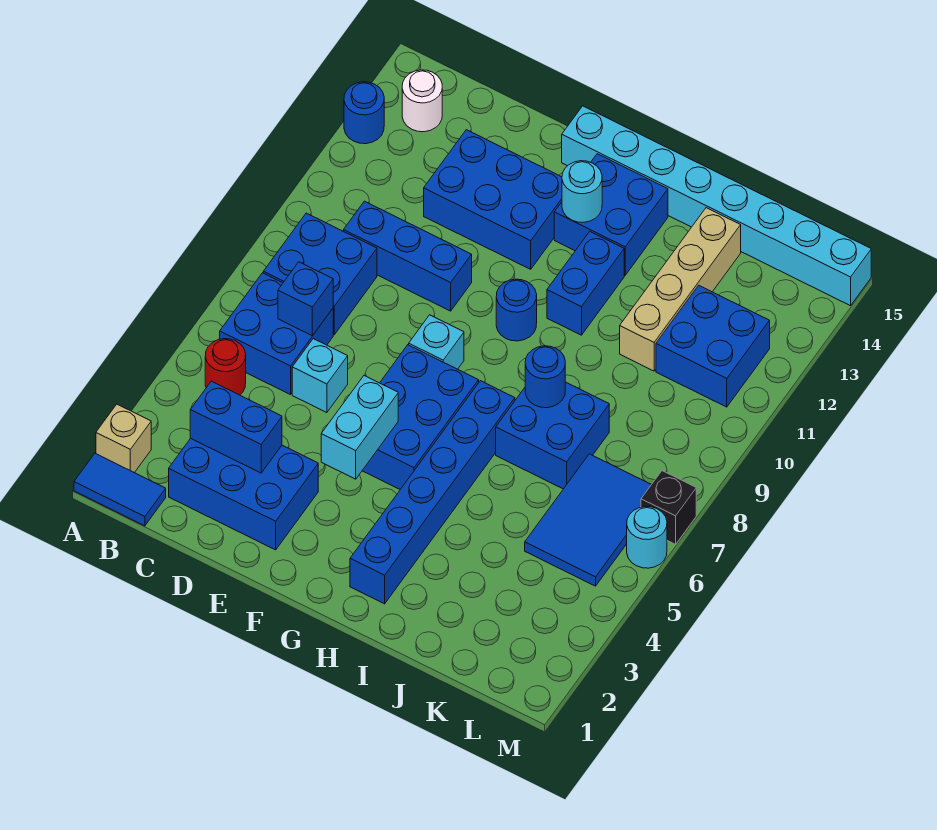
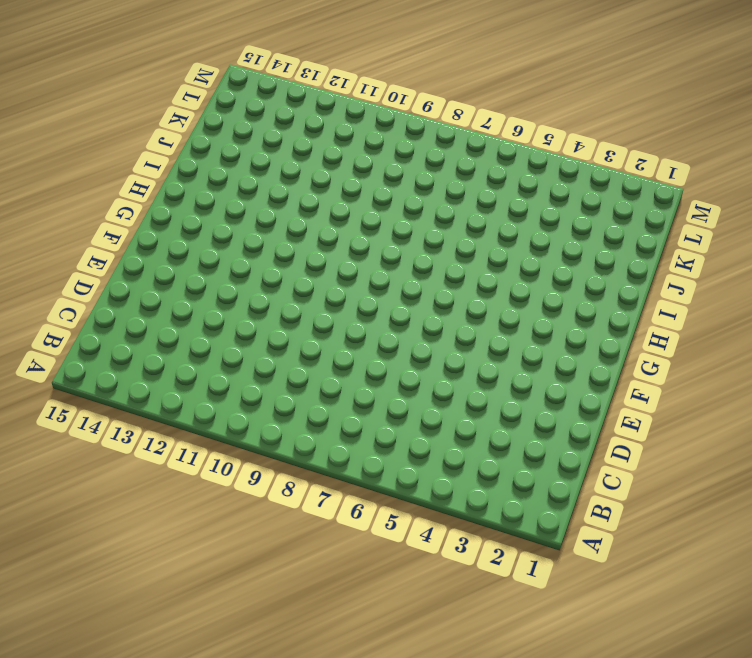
none -> blue 1x2 tile [74,453,166,526]
none -> tan 1x1 brick [96,404,151,473]
none -> blue 1x1 round brick [344,82,384,144]

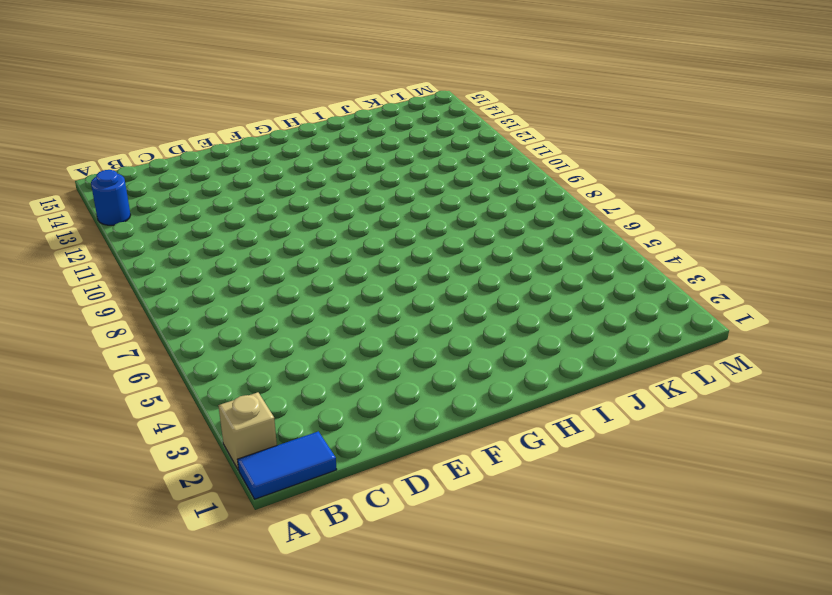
none -> red 1x1 round brick [205,339,246,395]
none -> blue 2x2 brick [220,273,333,395]
none -> blue 2x2 brick [263,213,377,335]

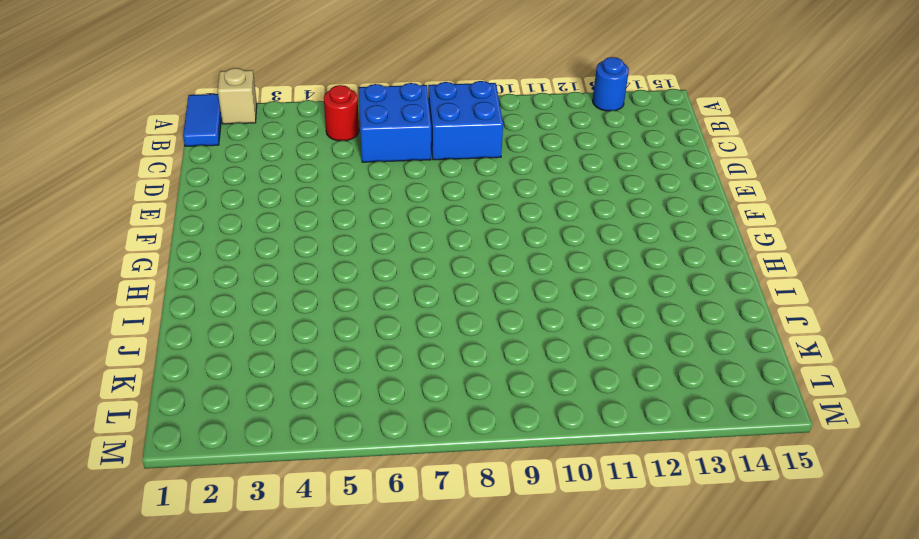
none -> white 1x1 round brick [402,70,442,132]
none -> blue 2x3 brick [169,438,318,550]
none -> blue 1x3 brick [343,201,472,311]

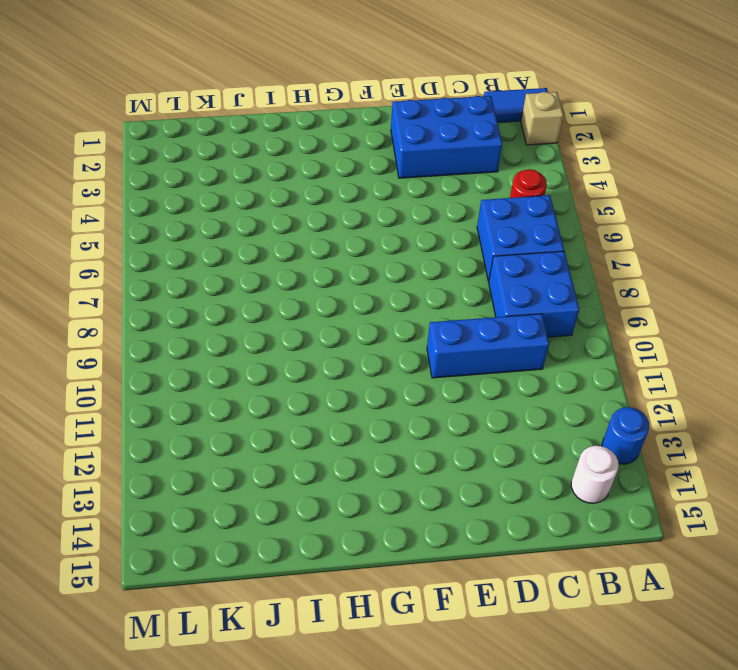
none -> cyan 1x1 brick [292,339,348,413]
none -> blue 2x3 brick [424,130,562,269]
none -> blue 2x3 brick [362,345,479,489]

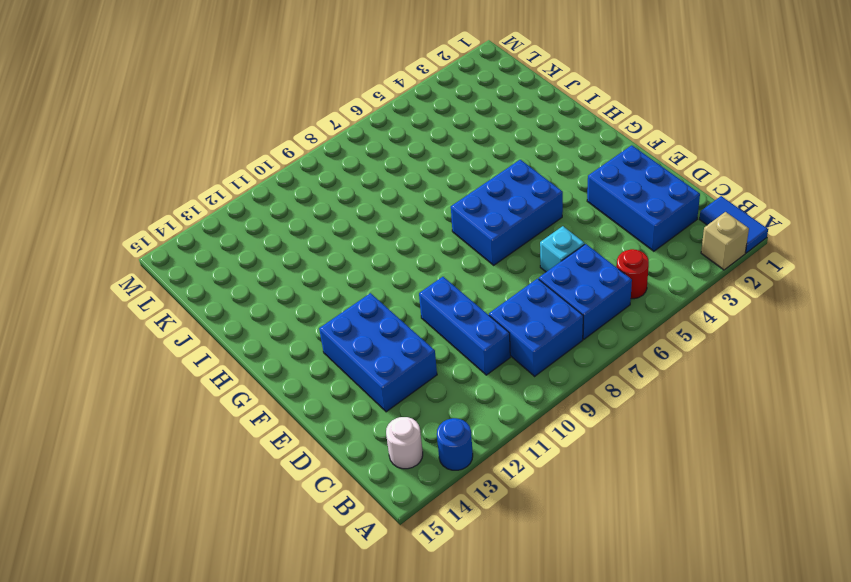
none -> cyan 1x1 brick [409,315,464,369]
none -> cyan 1x8 brick [562,106,871,306]
none -> blue 1x1 round brick [496,279,537,341]

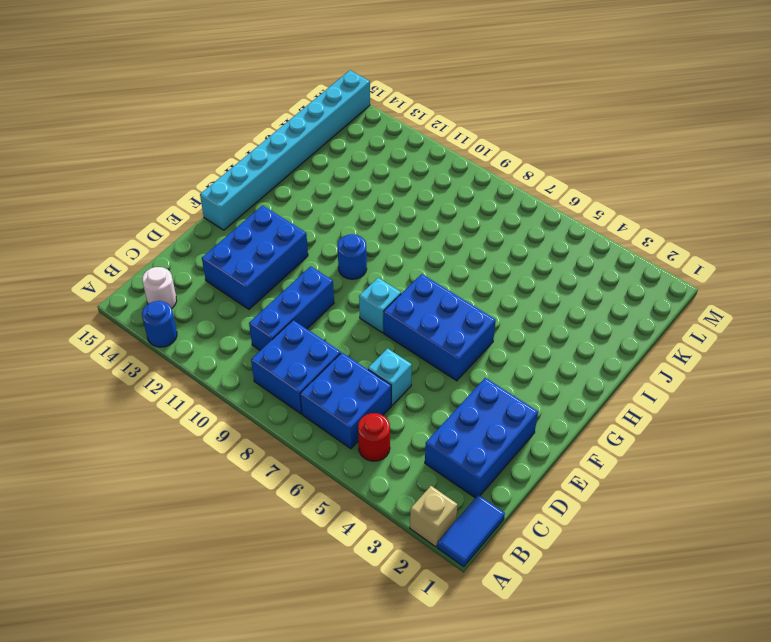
none -> blue 2x2 brick [554,154,668,275]
none -> blue 1x6 brick [350,381,515,604]
none -> blue 1x2 brick [547,232,624,335]

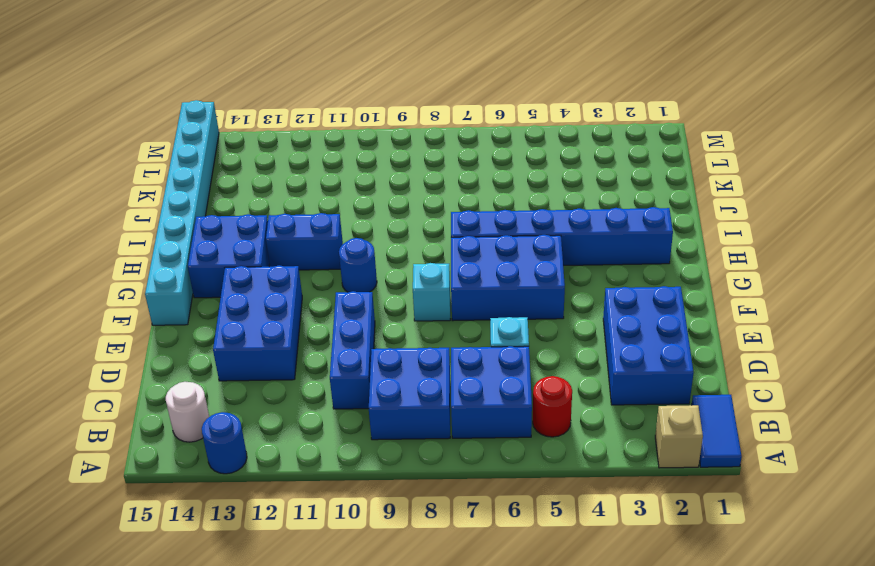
none -> blue 2x2 brick [496,382,609,489]
none -> tan 1x4 brick [620,208,741,371]
none -> blue 2x3 tile [525,454,651,586]

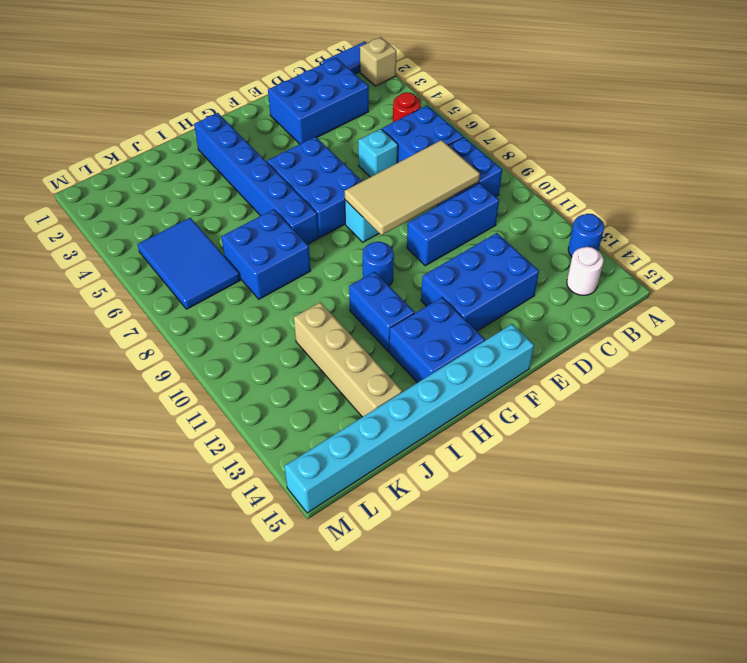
tan 2x4 tile [344,140,480,235] -> none
none -> blue 2x2 brick [656,285,770,407]
none -> cyan 1x1 round brick [627,507,667,568]
none -> black 1x1 brick [641,471,696,544]

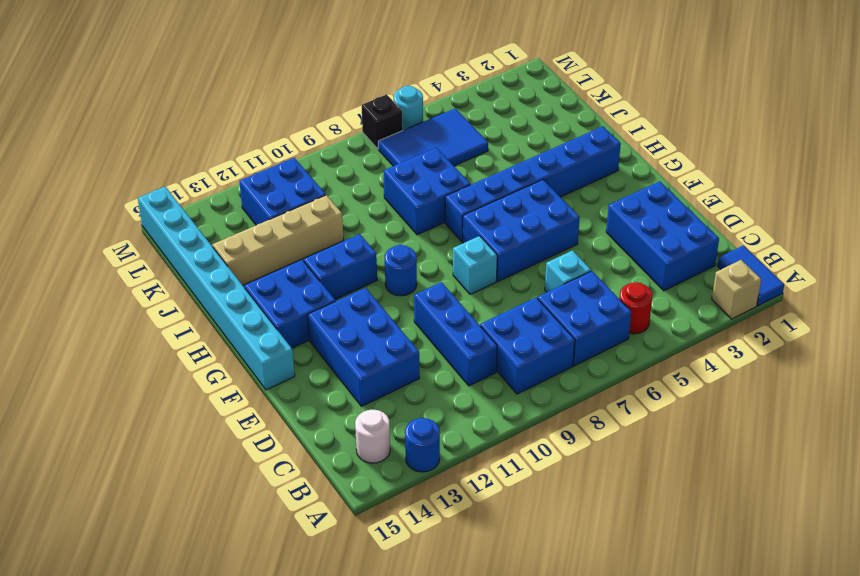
none -> blue 1x2 brick [190,381,282,473]
none -> blue 1x1 brick [278,262,333,336]
none -> cyan 1x2 brick [321,376,398,479]

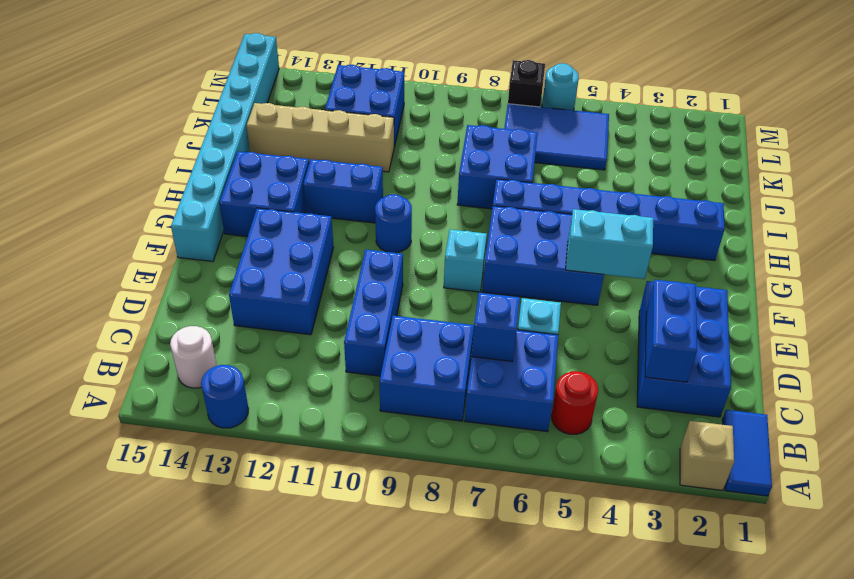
none -> cyan 1x1 round brick [562,161,602,222]
none -> blue 1x1 round brick [525,346,565,408]

